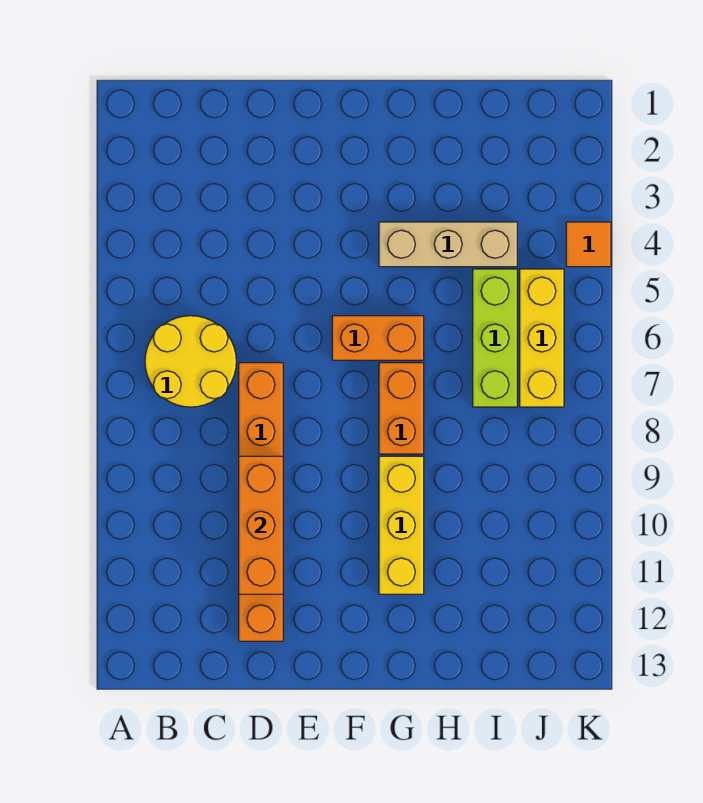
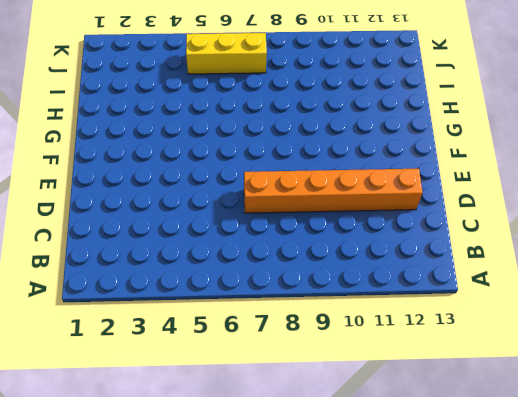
none -> yellow 2x2 round brick [145,316,236,407]
none -> orange 1x2 brick [332,316,424,360]

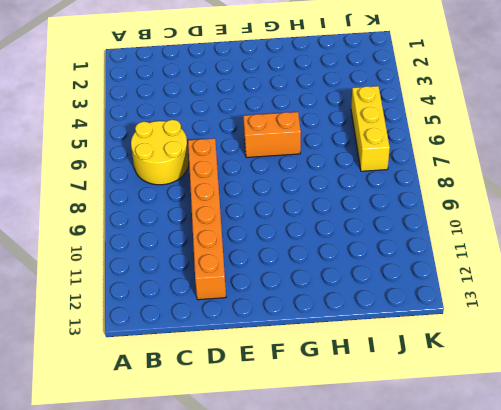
none -> tan 1x3 brick [379,222,517,267]
none -> orange 1x2 brick [379,363,424,454]

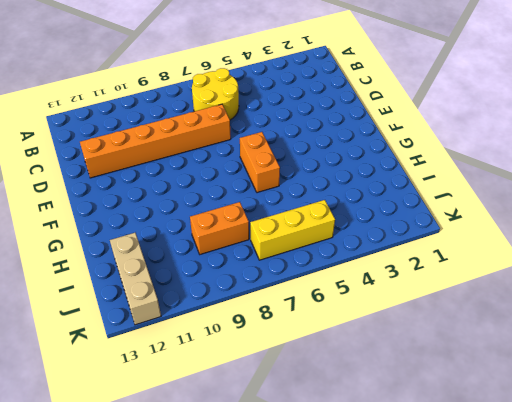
orange 1x2 brick [190,202,249,254] -> orange 1x2 brick moved to [379,363,424,454]
tan 1x3 brick [110,233,161,325] -> tan 1x3 brick moved to [379,222,517,267]
none -> yellow 1x3 brick [379,456,424,594]
none -> lime 1x3 brick [473,269,517,407]

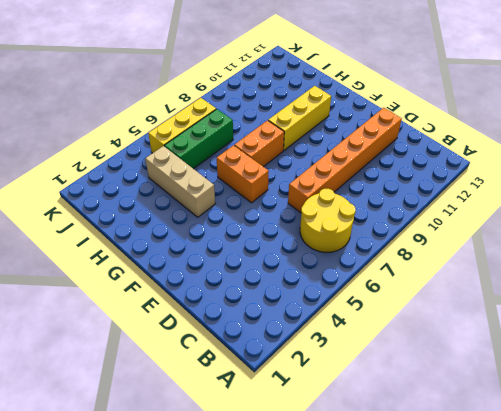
green 1x3 brick [164,109,233,169] -> lime 1x3 brick [473,269,517,407]
none -> orange 1x1 tile [566,222,611,267]
none -> orange 1x3 brick [239,456,283,594]

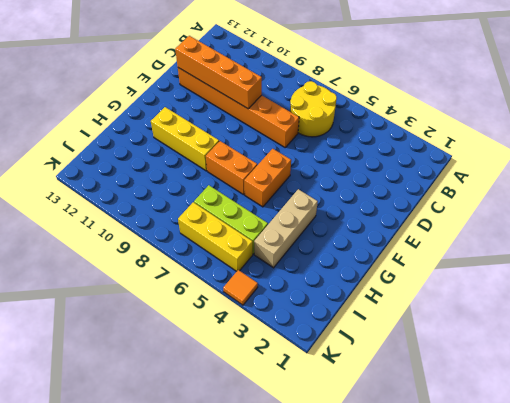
orange 1x4 brick [175,36,262,109] -> orange 1x3 brick [239,456,283,594]

